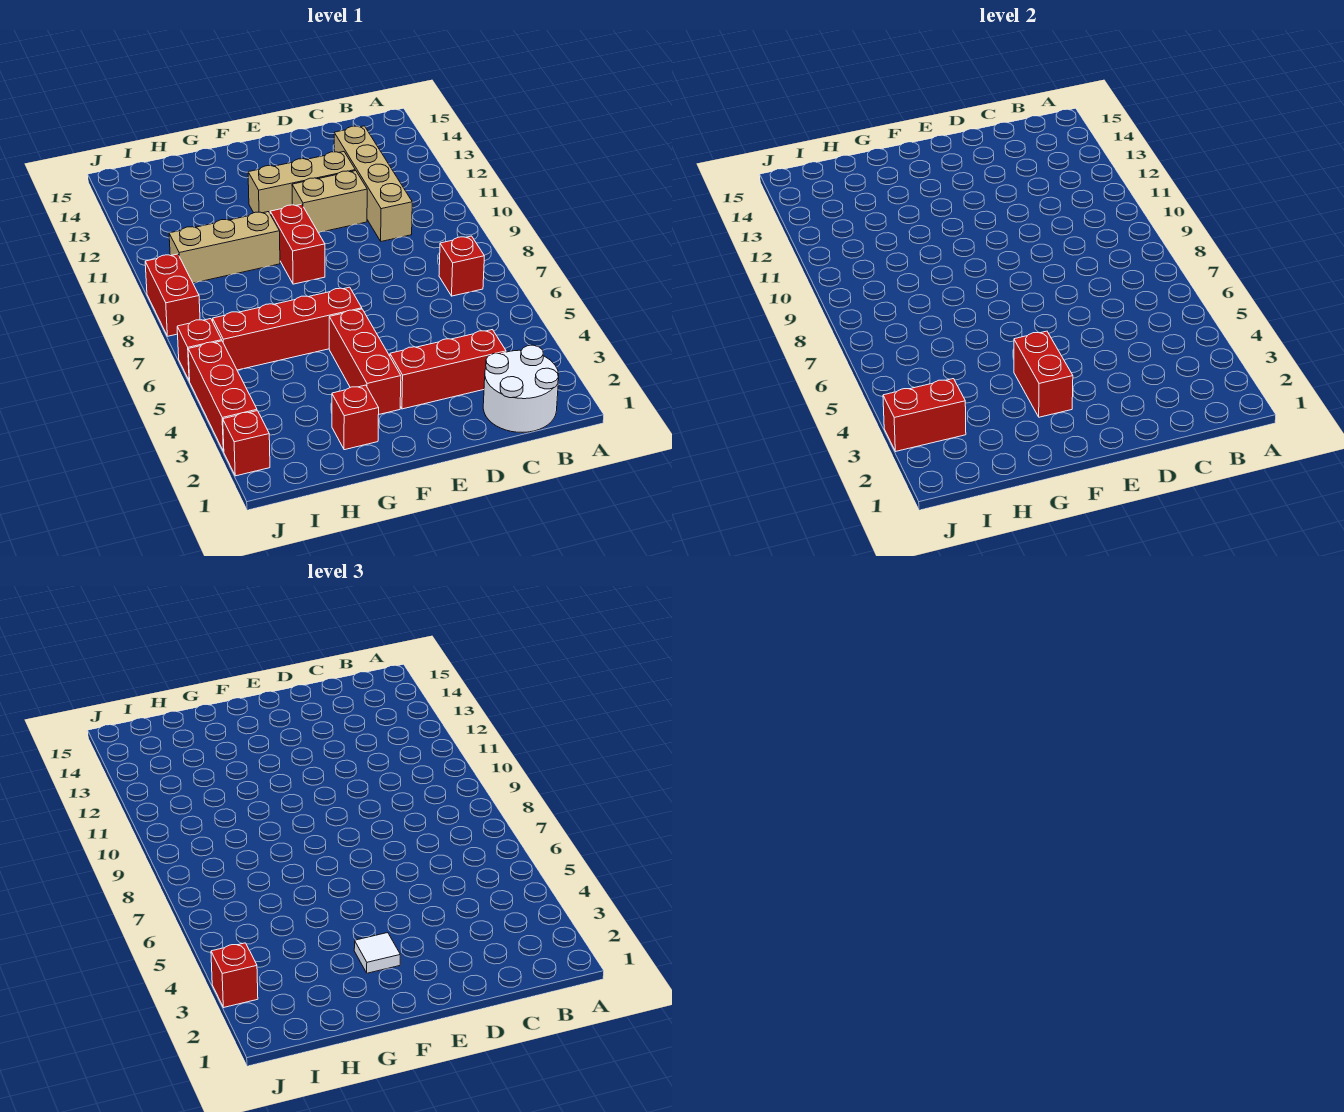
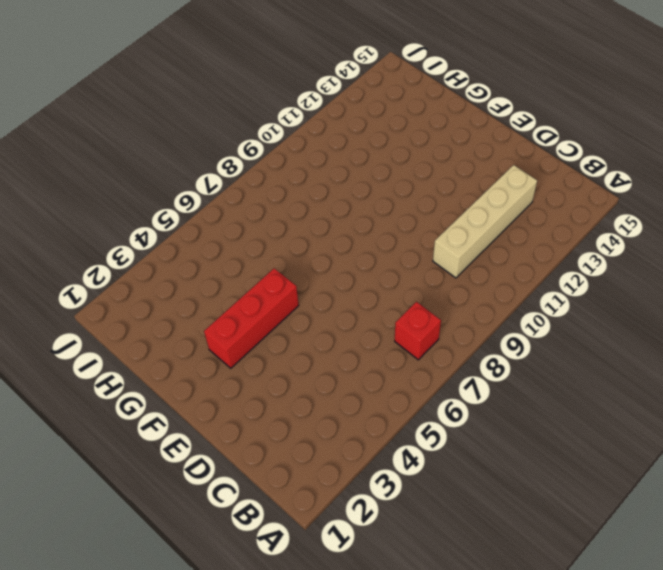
none -> white 2x2 round brick [483,345,559,432]
none -> red 1x3 brick [390,330,506,409]
none -> tan 1x2 brick [292,171,367,233]

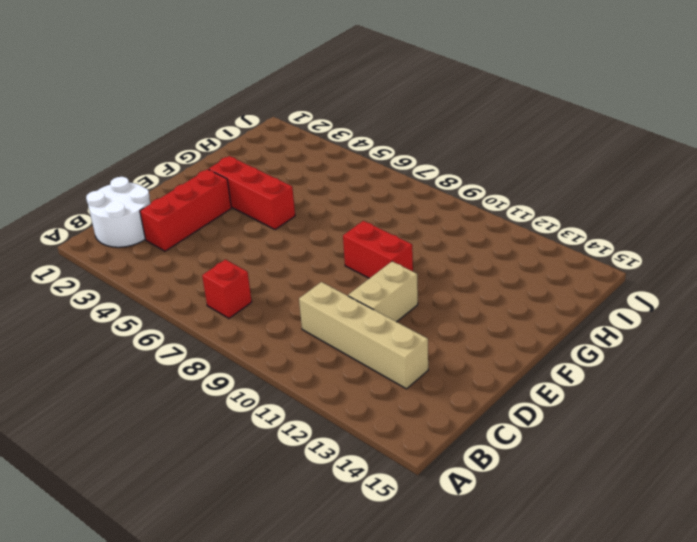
none -> tan 1x3 brick [248,152,355,213]
none -> red 1x4 brick [213,287,362,370]
none -> red 1x1 brick [332,385,379,450]

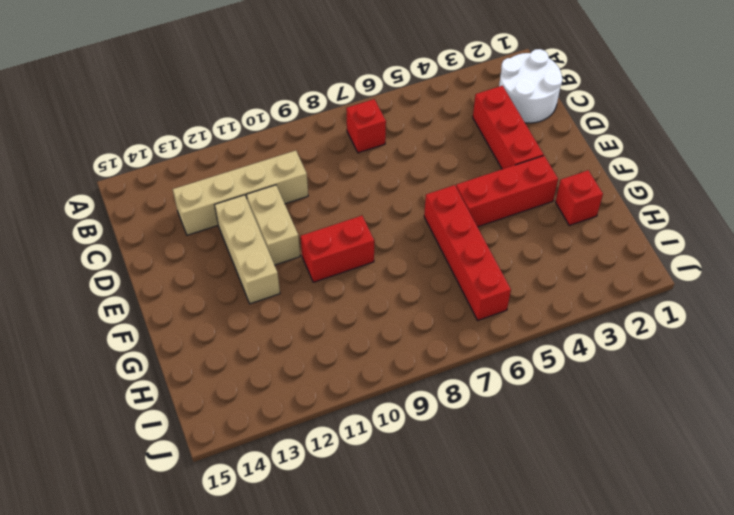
none -> tan 1x3 brick [169,212,280,283]
none -> red 1x1 brick [223,411,270,476]
none -> red 1x3 brick [188,341,257,451]

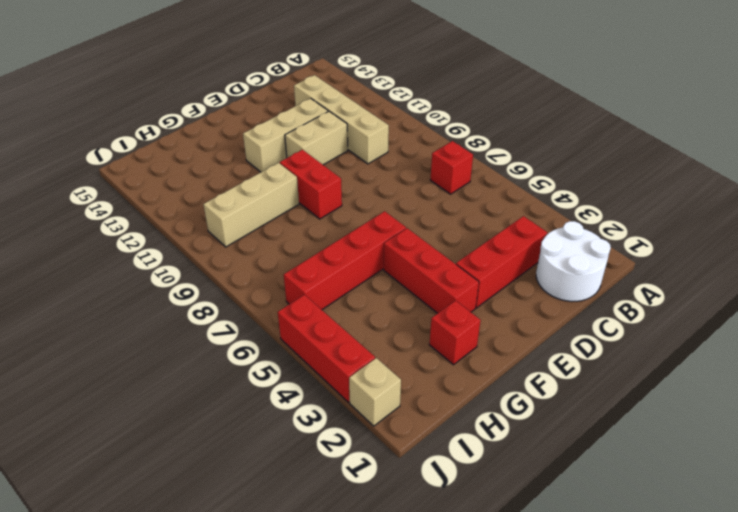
tan 1x1 brick [349,358,401,426] -> red 1x1 brick [223,411,270,476]
none -> red 1x1 brick [177,319,222,381]
none -> red 1x2 brick [145,254,200,336]
none -> red 1x2 brick [1014,331,1073,417]

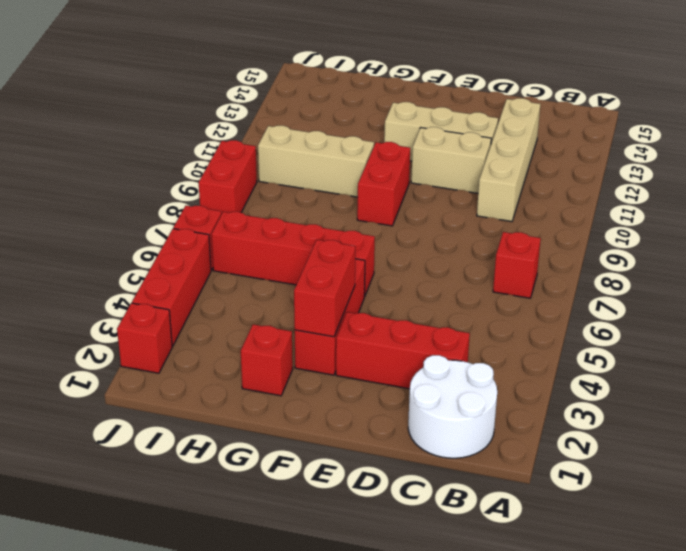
none -> red 1x2 brick [883,379,966,451]
none -> white 1x1 tile [354,933,400,973]
none -> red 1x1 brick [211,943,258,1007]

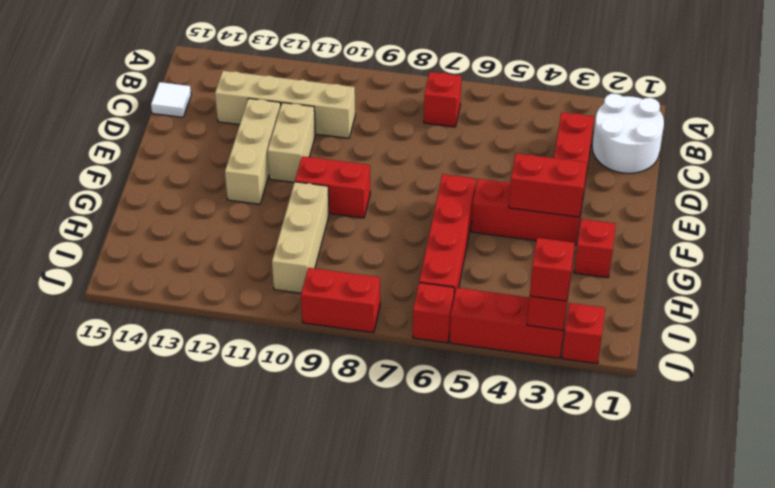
white 1x1 tile [151,82,191,117] -> white 1x1 tile moved to [354,933,400,973]

